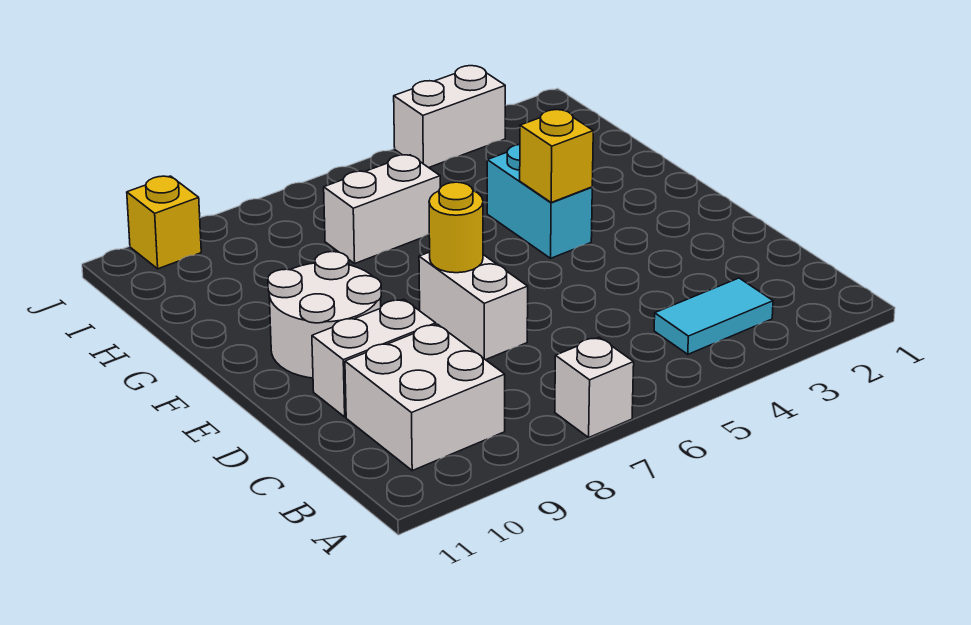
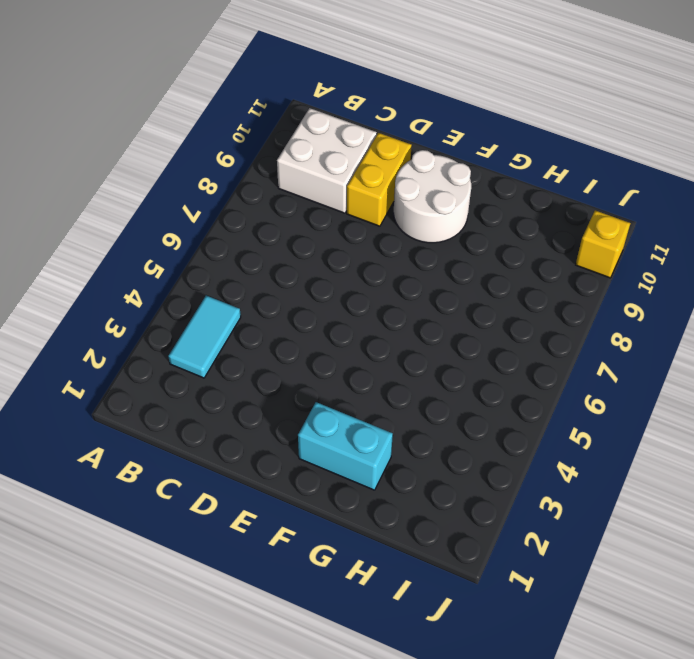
yellow 1x2 brick [347,133,412,226] -> white 1x2 brick [312,299,436,417]
cyan 1x2 brick [298,402,393,490] -> cyan 1x2 brick moved to [487,145,592,258]
none -> white 1x1 brick [555,337,634,437]
none -> white 1x2 brick [419,252,528,360]
none -> white 1x2 brick [324,155,440,263]

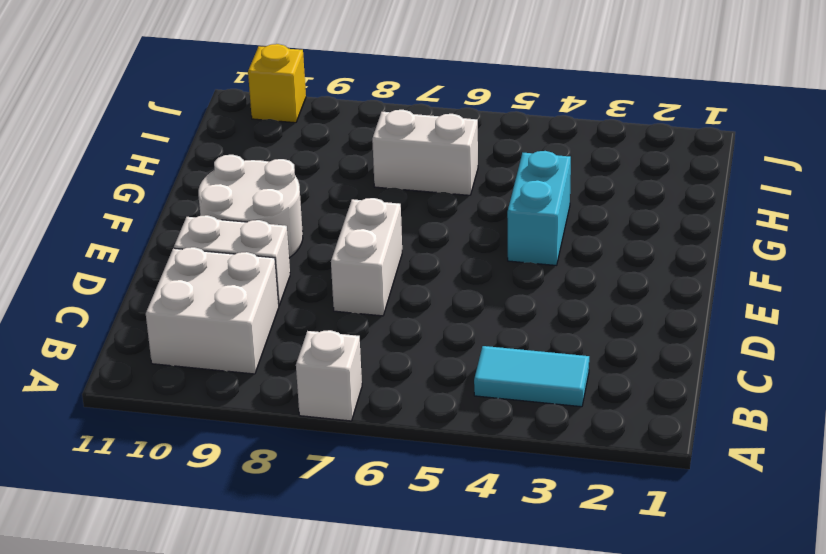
none -> white 1x2 brick [394,66,505,168]
none -> yellow 1x1 round brick [429,182,483,273]
none -> yellow 1x1 brick [520,110,593,202]

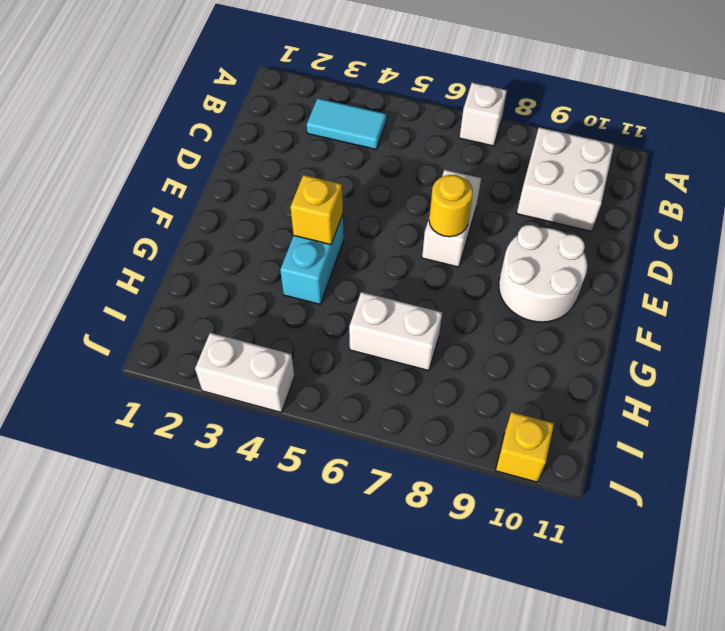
none -> white 1x2 brick [312,299,436,417]

